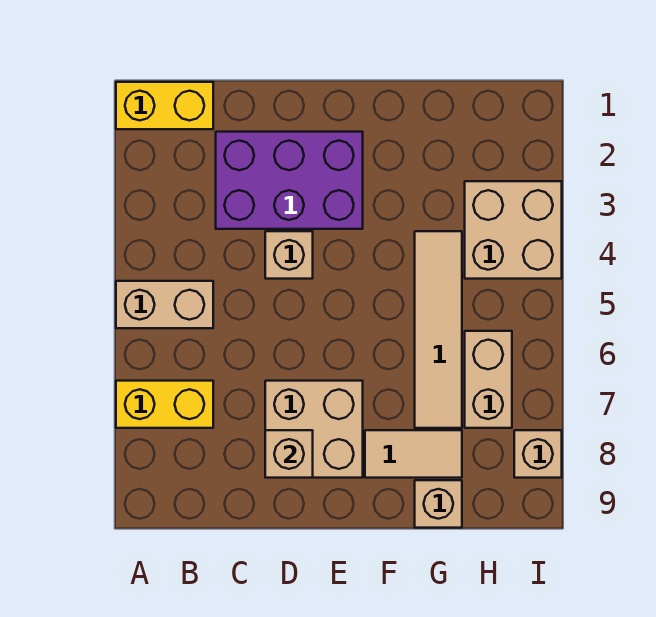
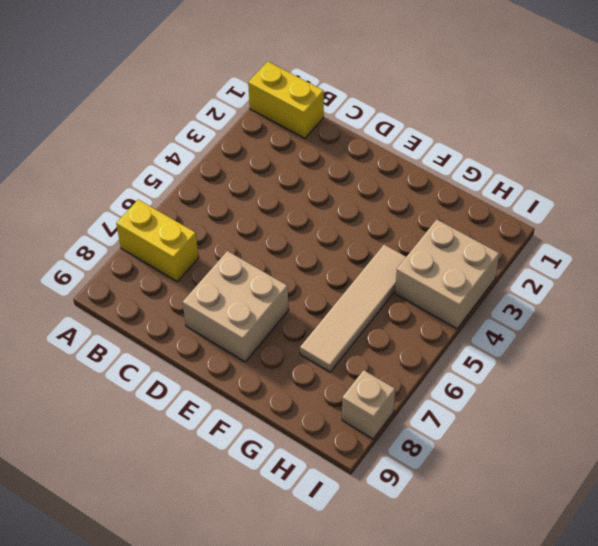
none -> tan 1x2 brick [116,281,213,328]
none -> purple 2x3 brick [216,132,363,229]
none -> tan 1x1 brick [265,231,313,279]

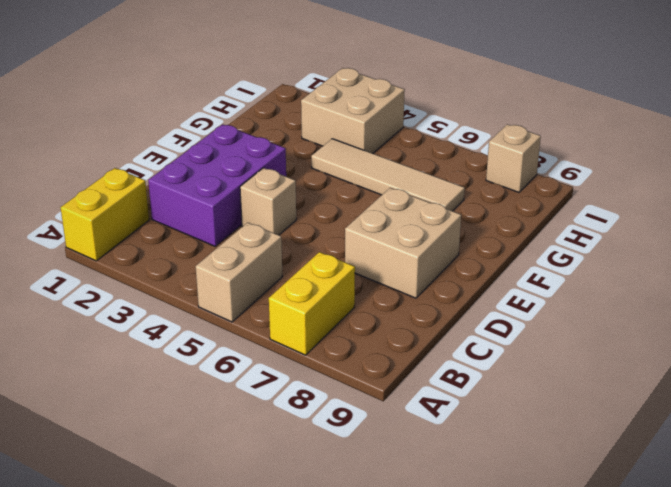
none -> tan 1x2 tile [365,430,462,478]
none -> tan 1x1 brick [415,480,462,528]
none -> tan 1x2 brick [465,331,512,428]

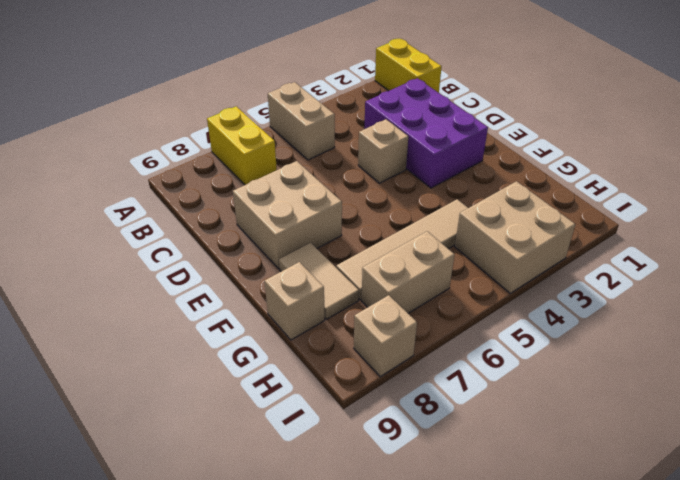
none -> tan 1x1 brick [265,430,313,478]

